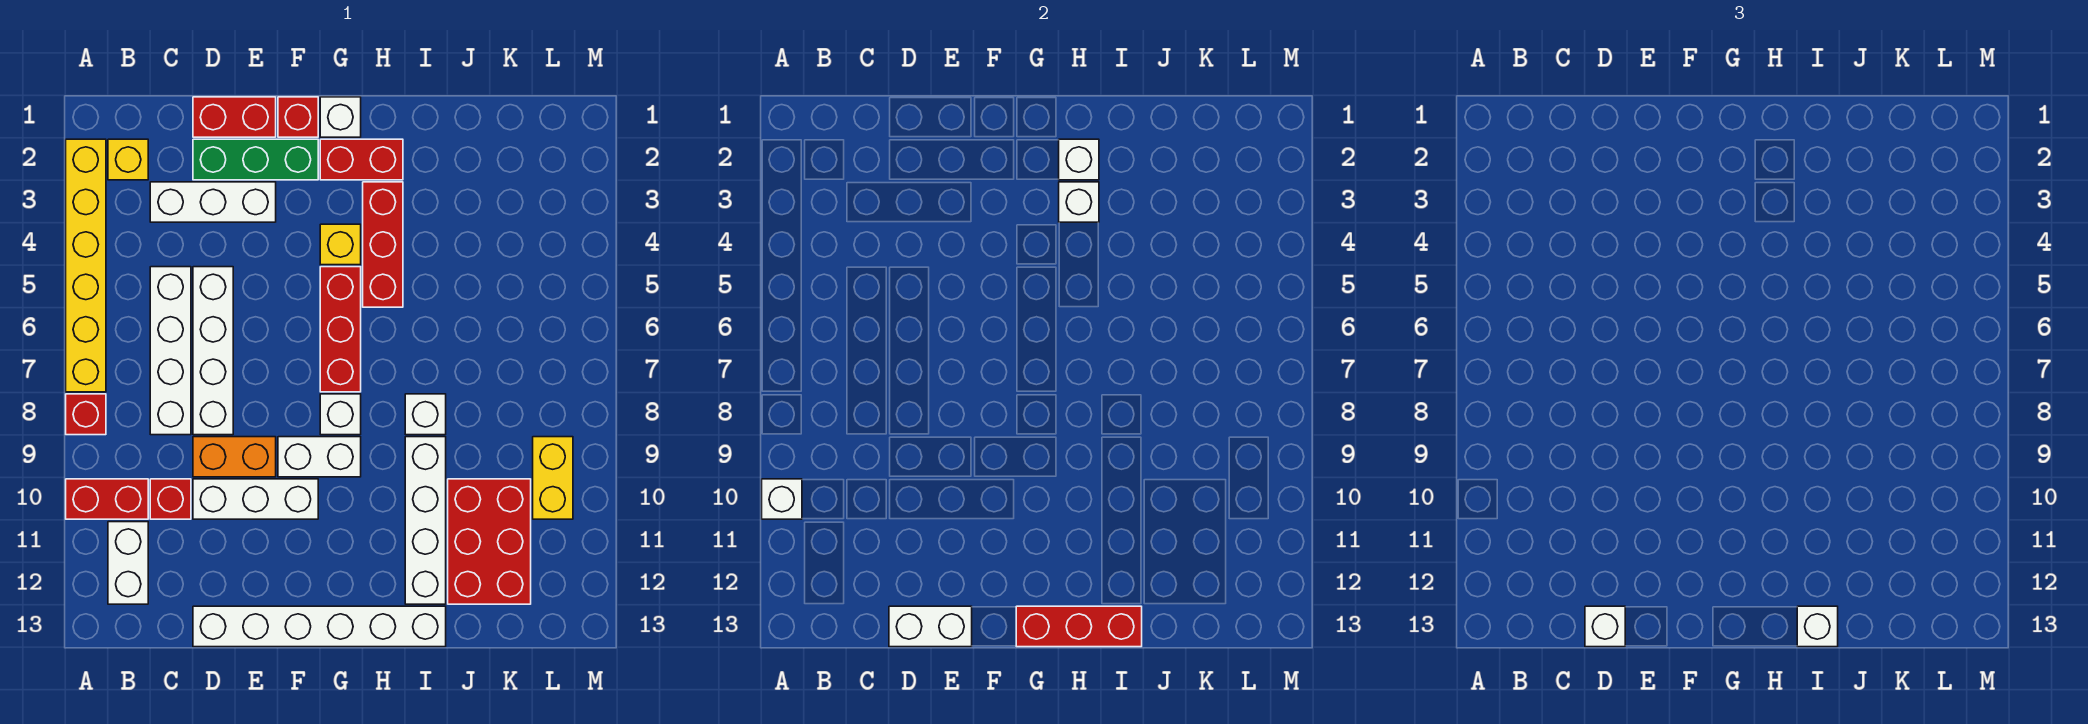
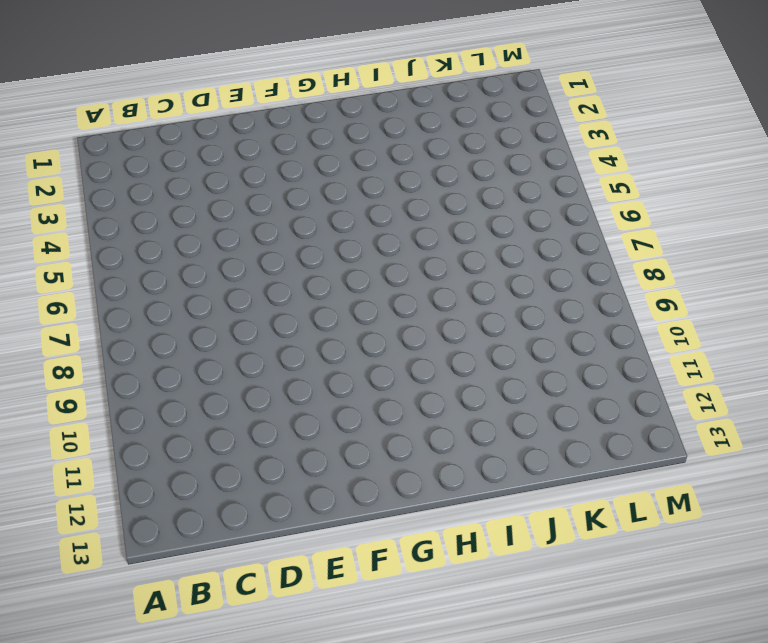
none -> yellow 1x6 brick [66,139,106,392]
none -> red 1x1 brick [66,394,106,435]
none -> red 1x2 brick [66,479,148,519]
none -> yellow 1x1 brick [108,139,148,180]

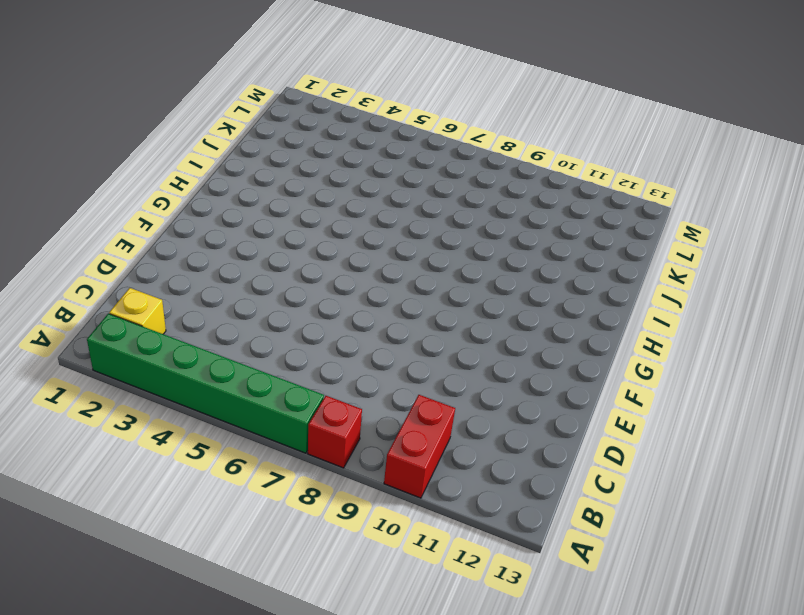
green 1x6 brick [87,314,324,453] -> yellow 1x6 brick [66,139,106,392]
none -> white 1x2 brick [108,522,148,604]
none -> white 1x3 brick [150,182,276,222]
none -> white 1x4 brick [150,267,191,435]
none -> red 1x1 brick [150,479,191,519]

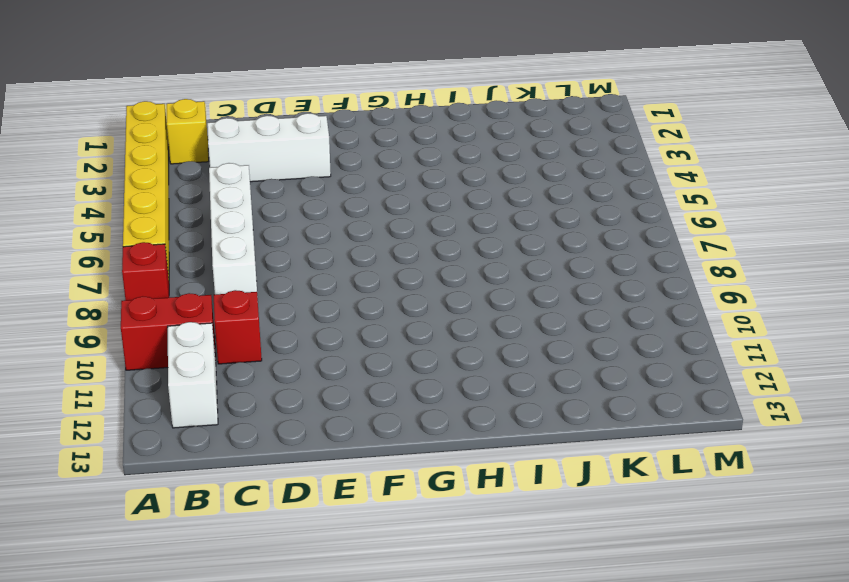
none -> red 1x2 brick [193,97,276,137]
none -> green 1x3 brick [193,139,318,180]
none -> white 1x4 brick [193,267,233,435]
none -> orange 1x2 brick [193,437,276,477]

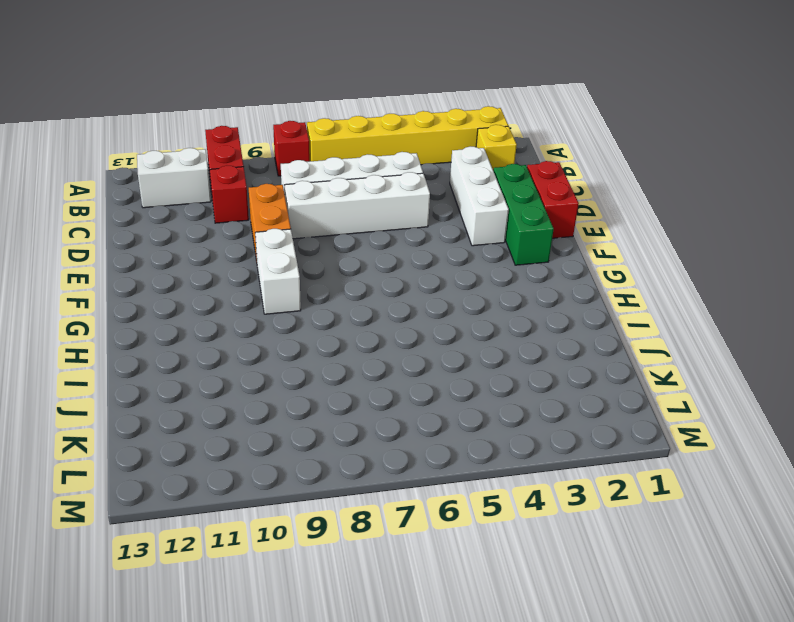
none -> white 1x3 brick [193,479,318,519]
none -> white 1x6 brick [193,606,446,647]
none -> red 1x1 brick [278,97,318,137]
none -> white 1x1 brick [320,97,361,137]

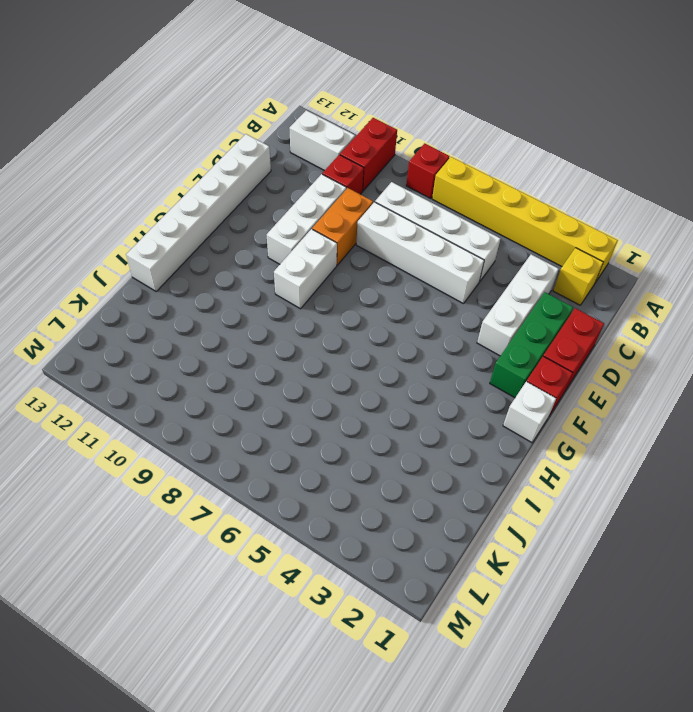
none -> red 1x2 brick [320,139,403,180]
none -> yellow 1x1 brick [320,224,361,265]
none -> red 1x3 brick [320,267,361,392]
none -> white 1x1 brick [320,394,361,435]

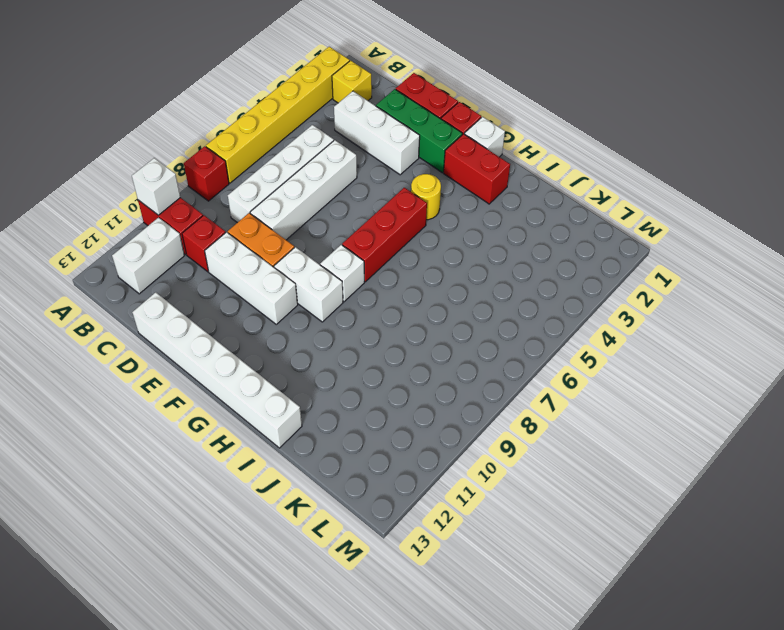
yellow 1x1 round brick [411,174,441,220] -> yellow 1x1 brick [320,224,361,265]
none -> red 1x3 brick [363,182,403,307]
none -> white 1x1 brick [405,394,446,435]
none -> white 1x4 brick [405,437,446,604]
none -> red 2x3 brick [448,479,531,604]

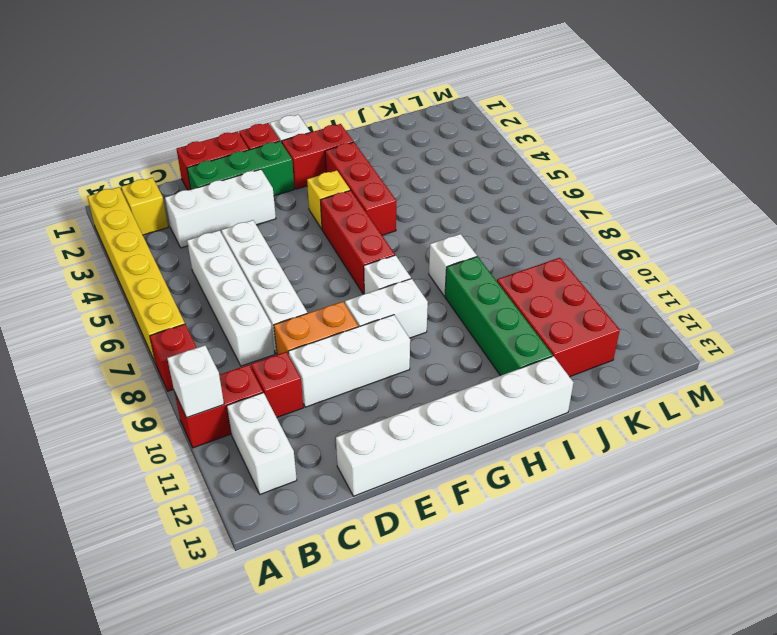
green 1x4 brick [445,256,552,376] -> white 1x4 brick [405,437,446,604]
none -> yellow 1x2 brick [533,437,573,519]
none -> white 1x2 brick [889,606,972,647]
none -> red 1x3 brick [1016,606,1142,647]
none -> white 1x1 brick [1059,139,1099,180]

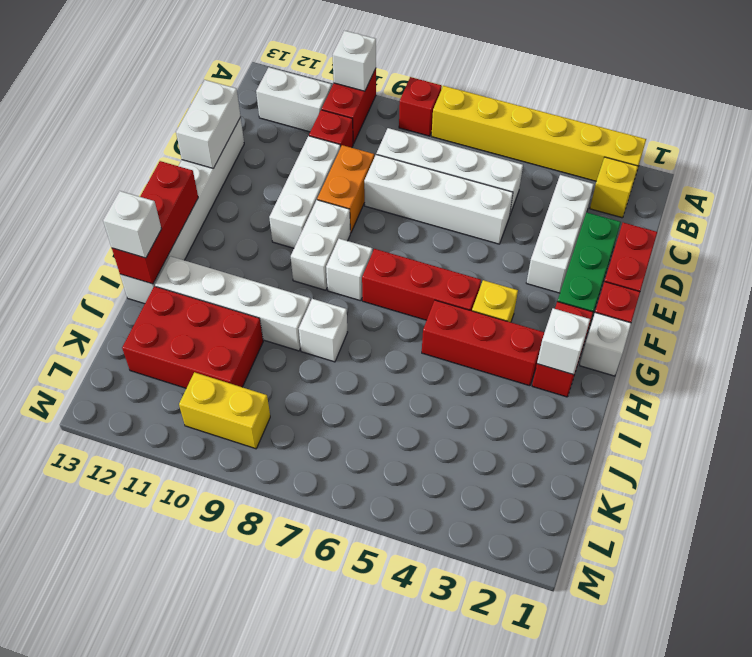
none -> white 1x1 brick [1059,182,1099,222]
none -> white 1x1 brick [1585,606,1625,647]

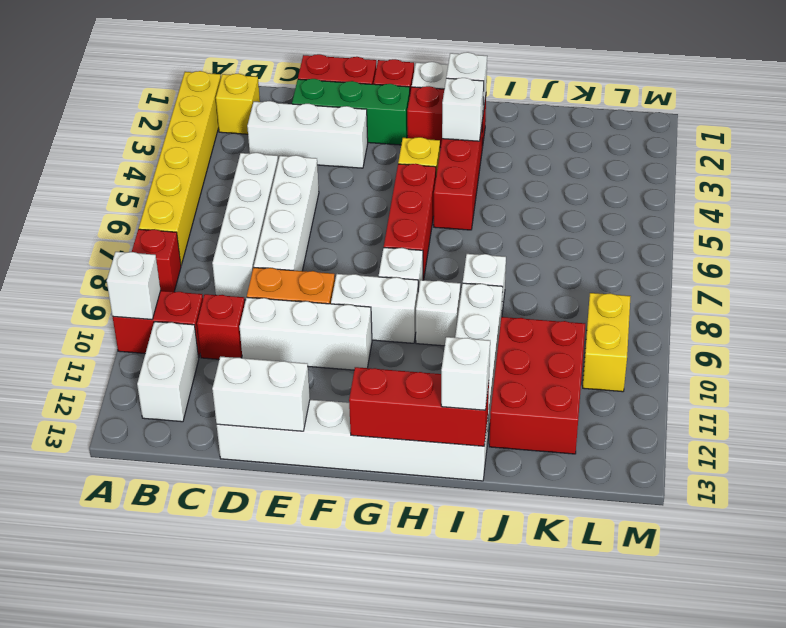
white 1x1 brick [416,280,460,346] -> white 1x1 brick moved to [1585,606,1625,647]

